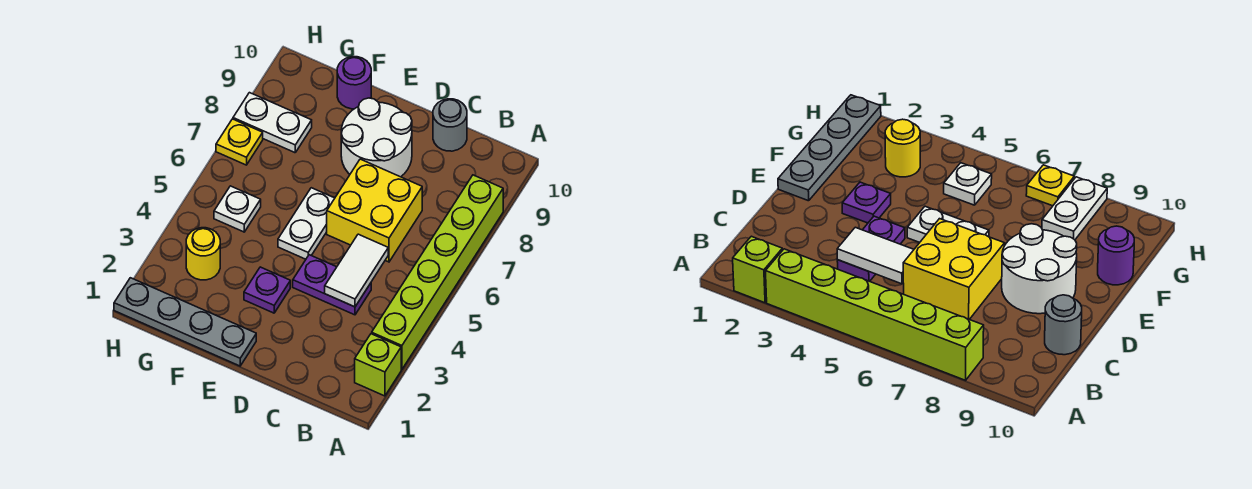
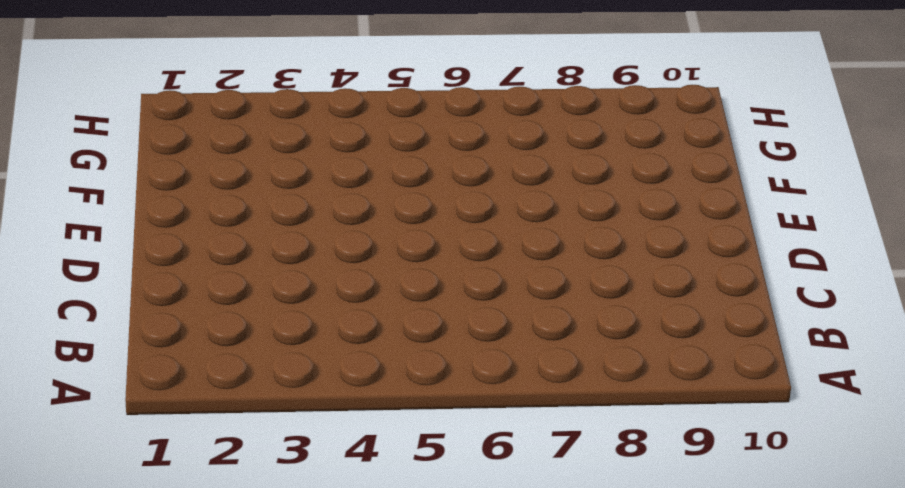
none -> lime 1x1 brick [355,334,401,396]
none -> lime 1x6 brick [372,175,503,370]
none -> purple 1x2 plate [293,255,371,315]

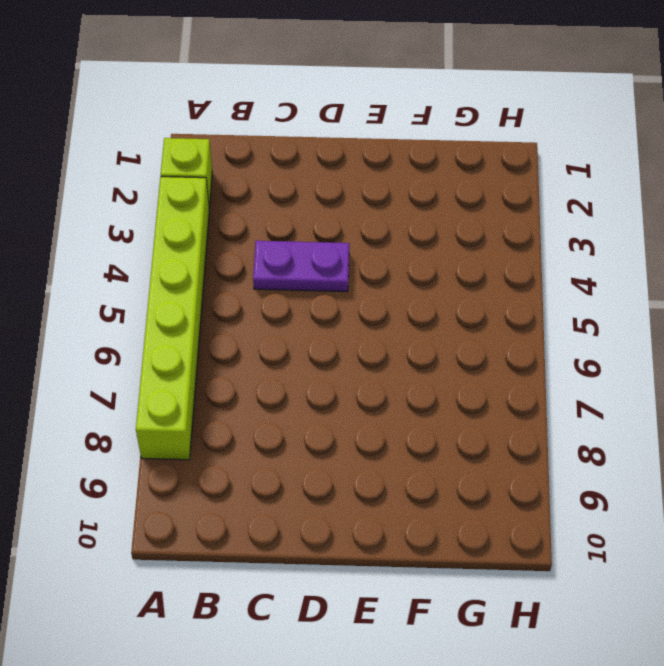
none -> yellow 2x2 brick [327,159,422,262]
none -> grey 1x1 round brick [433,99,467,151]
none -> white 2x2 round brick [341,98,412,177]

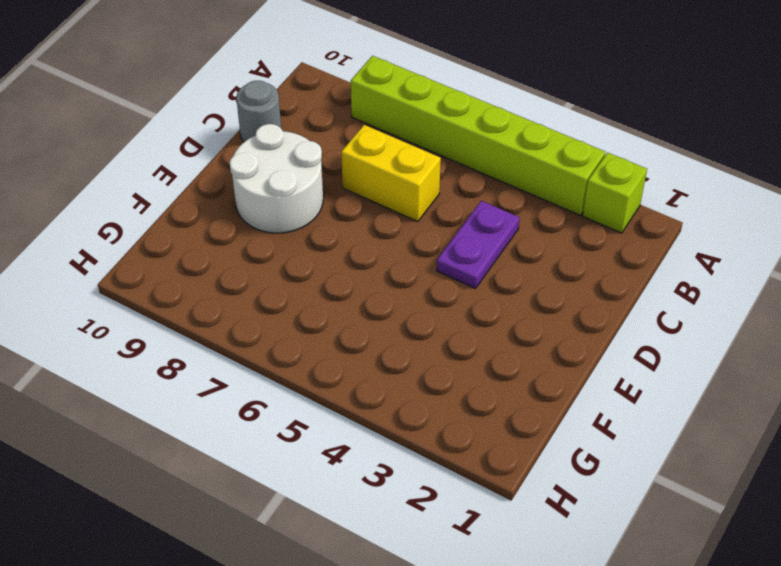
yellow 1x2 brick [341,125,441,222] -> yellow 2x2 brick [327,159,422,262]
none -> grey 1x4 plate [114,278,256,366]
none -> purple 1x1 plate [244,267,290,313]
none -> white 1x2 plate [278,188,335,259]

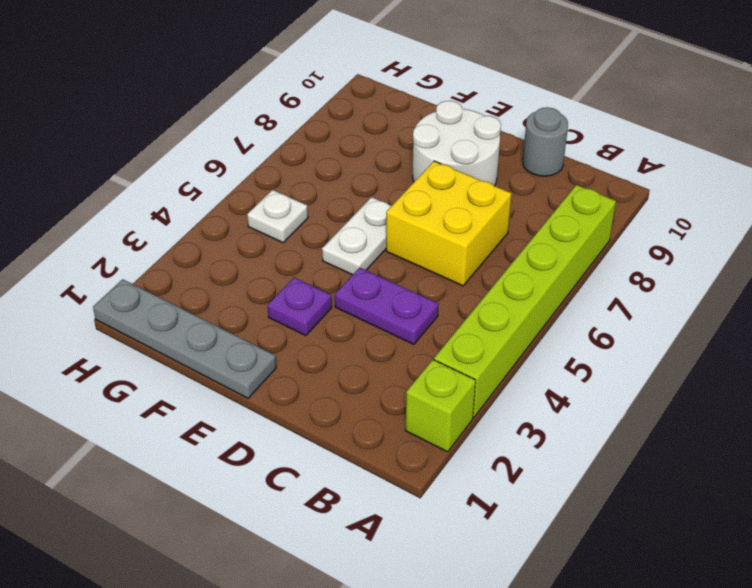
none -> purple 1x1 round brick [337,57,371,109]
none -> yellow 1x1 round brick [186,228,220,280]
none -> white 1x2 plate [233,93,312,153]

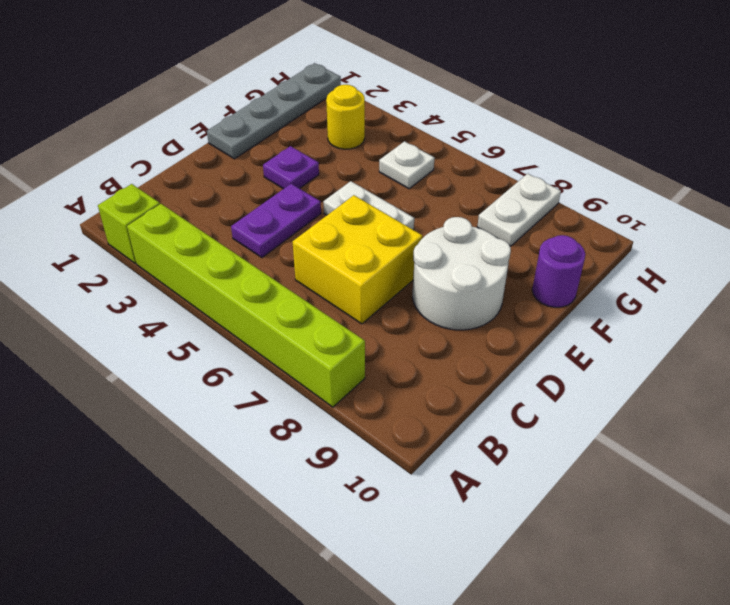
none -> grey 1x1 round brick [433,99,467,151]
none -> yellow 1x1 plate [216,119,263,165]
none -> white 1x2 tile [325,234,388,307]

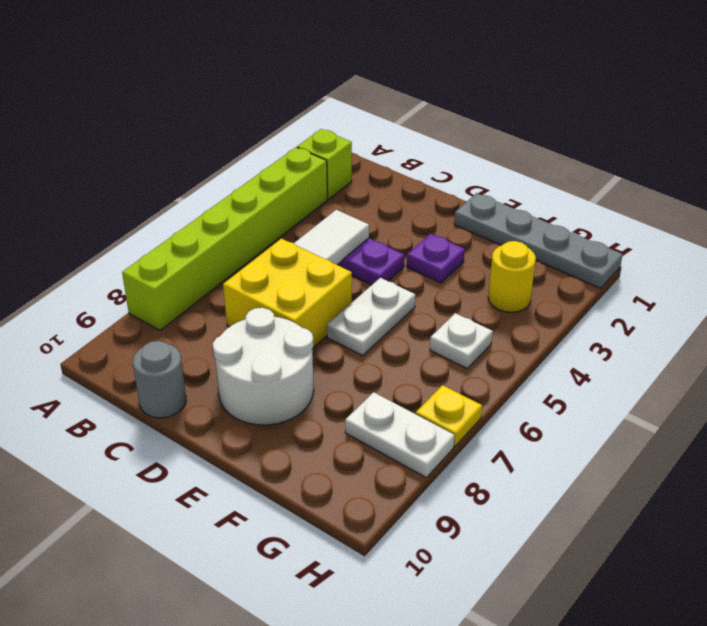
none -> purple 1x1 round brick [337,57,371,109]

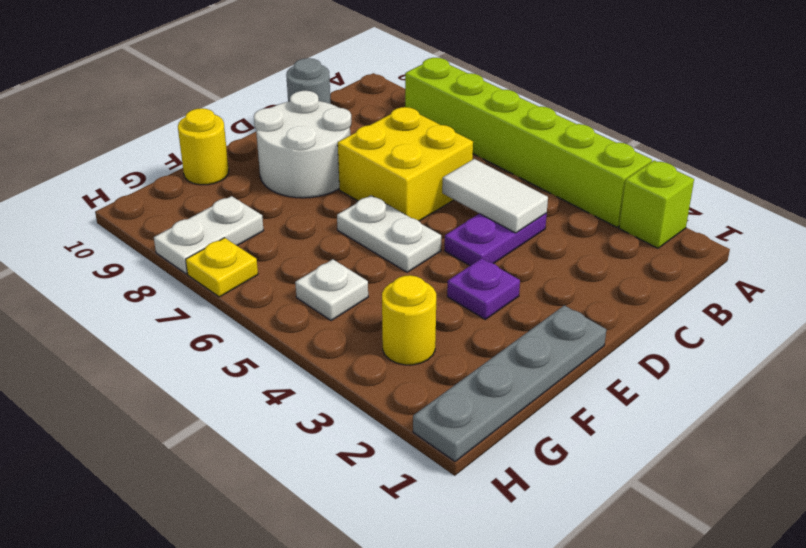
yellow 1x1 round brick [178,108,229,185] -> purple 1x1 round brick [337,57,371,109]

